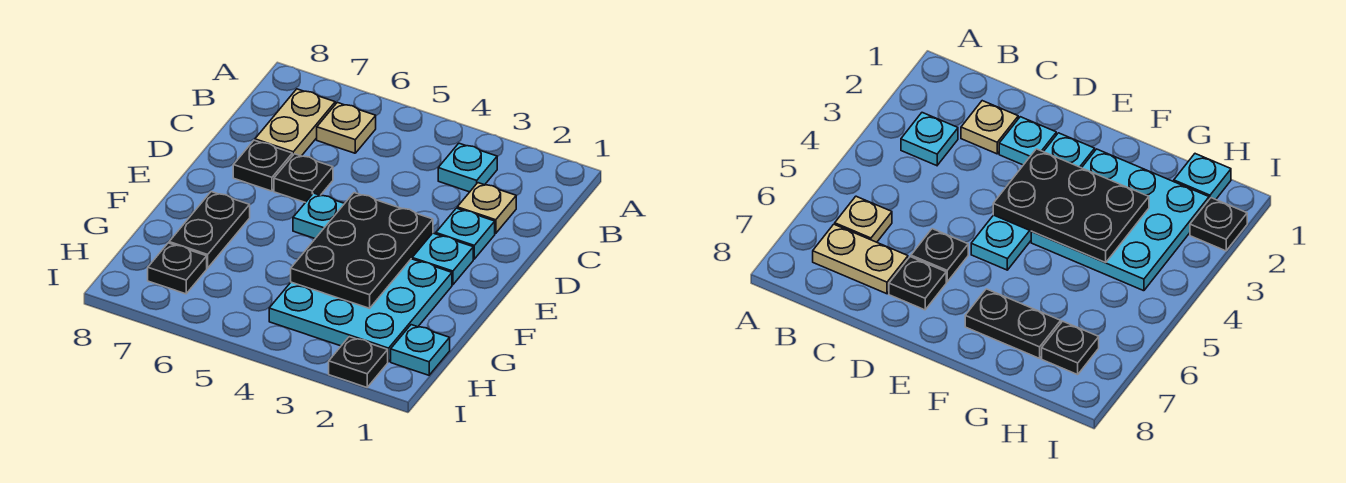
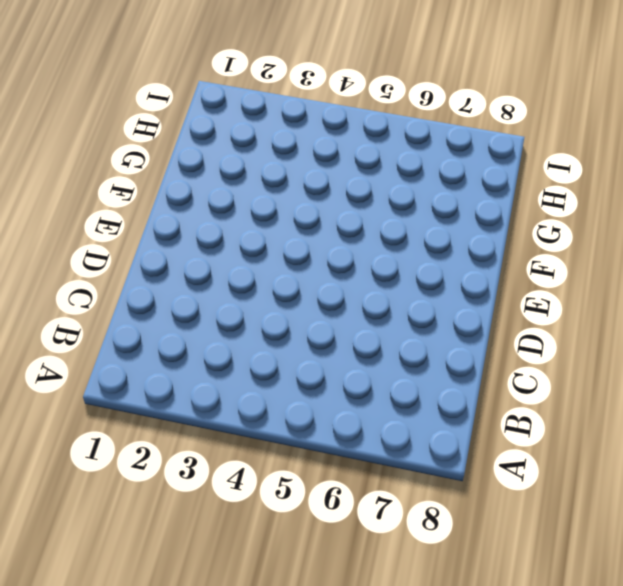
none -> cyan 1x1 plate [438,143,497,192]
none -> tan 1x1 plate [317,102,376,153]
none -> tan 1x2 plate [255,89,335,156]

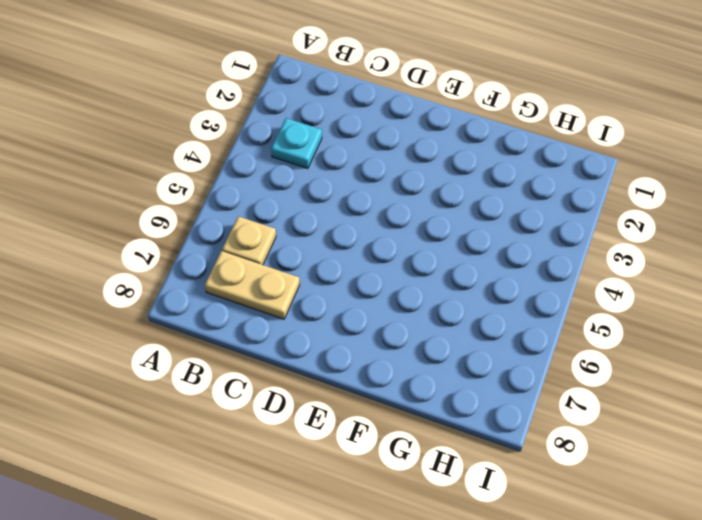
none -> tan 1x1 plate [457,183,516,233]
none -> cyan 1x1 plate [436,208,495,259]
none -> black 1x1 plate [274,154,333,202]

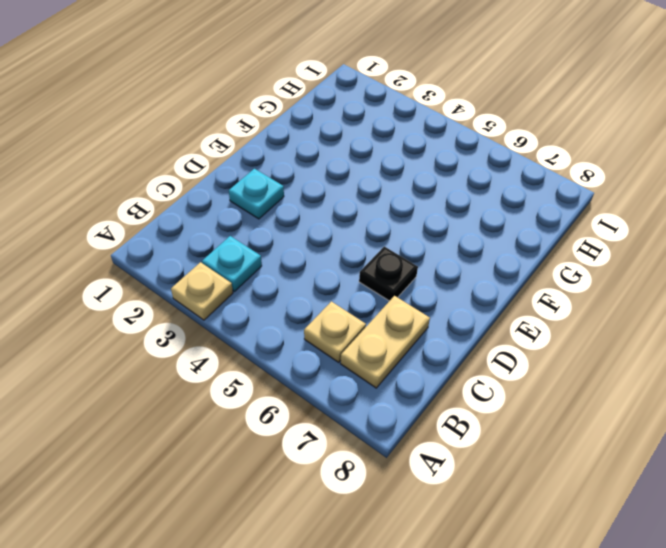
tan 1x1 plate [171,262,233,320] -> tan 1x1 plate moved to [457,183,516,233]
none -> black 1x1 plate [233,140,292,191]
none -> cyan 1x4 plate [293,193,473,285]
none -> cyan 3x3 plate [269,259,452,362]

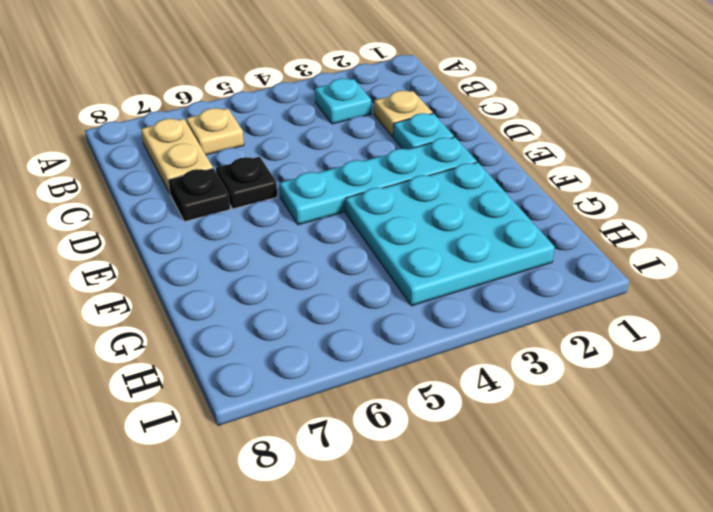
none -> black 1x2 plate [169,192,250,268]
none -> cyan 1x1 plate [391,325,450,375]
none -> black 1x1 plate [148,243,207,294]

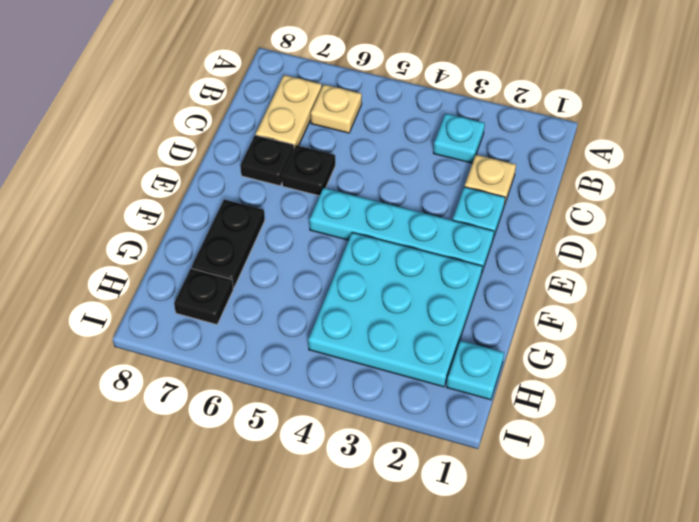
none -> black 1x1 plate [329,337,388,387]
none -> black 2x3 plate [291,193,433,308]

